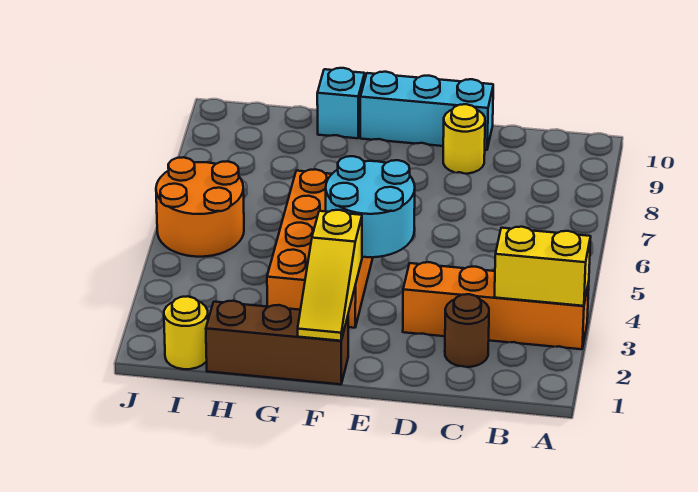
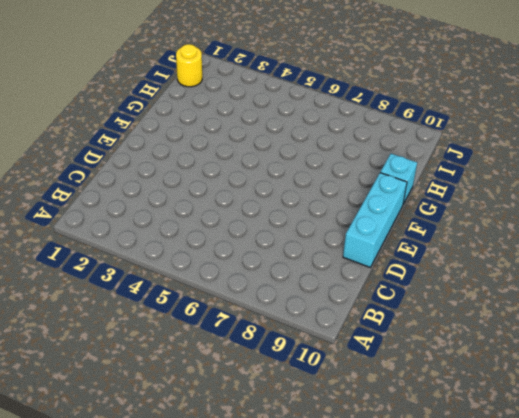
none -> orange 1x4 brick [403,262,589,349]
none -> brown 1x1 round brick [445,294,489,367]
none -> yellow 1x1 round brick [443,104,485,174]

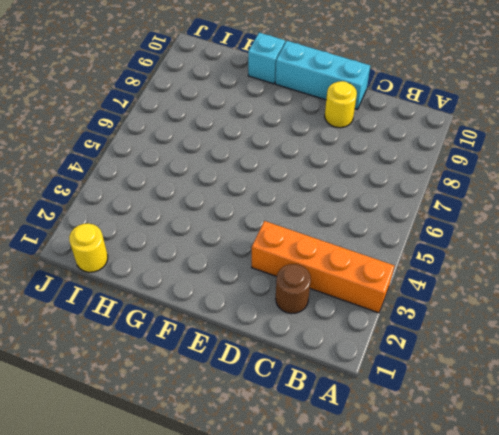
none -> brown 1x3 brick [206,301,348,384]
none -> orange 2x4 brick [267,169,373,328]
none -> orange 2x2 round brick [156,157,244,257]

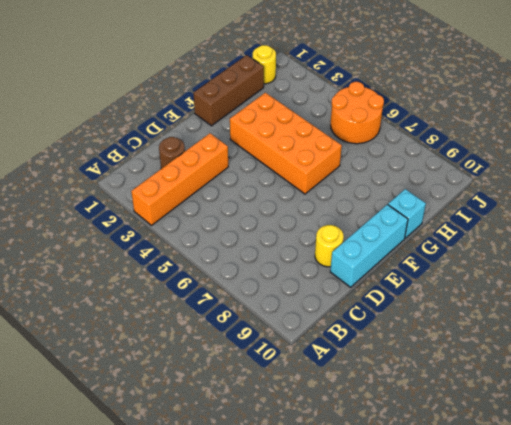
none -> yellow 1x2 brick [494,227,591,306]
none -> cyan 2x2 round brick [326,156,415,257]
none -> yellow 1x3 slope [298,210,362,341]

